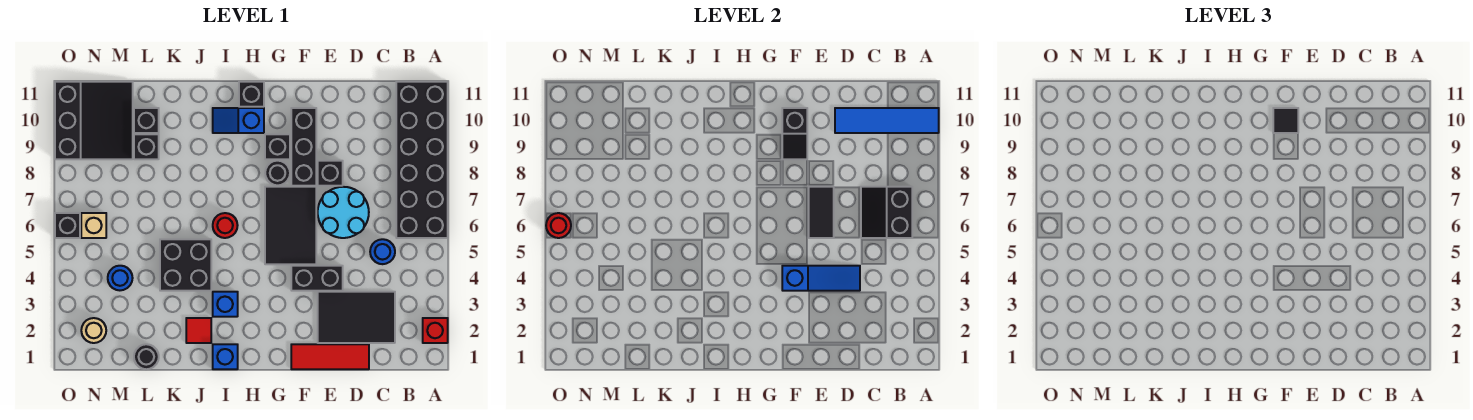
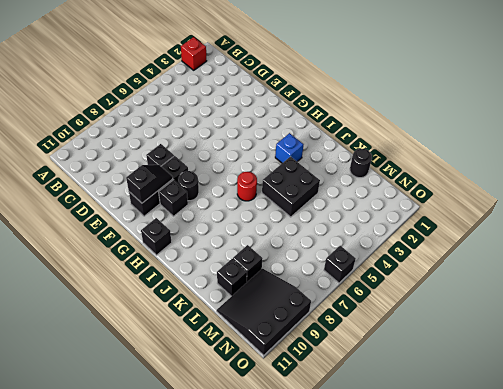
none -> black 2x6 brick [396,82,448,238]
none -> black 2x3 tile [318,292,395,343]
none -> blue 1x1 round brick [370,239,395,264]
none -> red 1x3 tile [291,344,369,369]

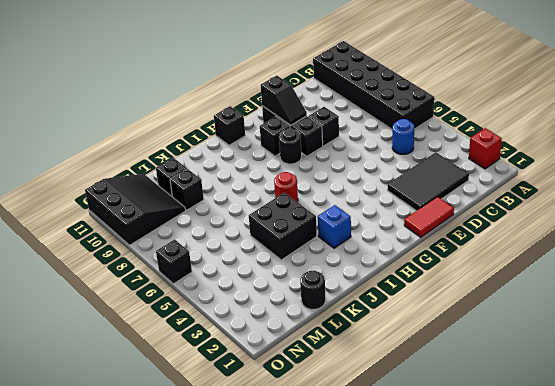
red 1x2 tile [404,197,454,237] -> red 1x3 tile [291,344,369,369]
none -> cyan 2x2 round brick [318,187,369,238]
none -> black 1x2 brick [291,266,343,291]
none -> black 2x3 tile [265,187,316,264]
none -> blue 1x2 slope [213,108,264,133]

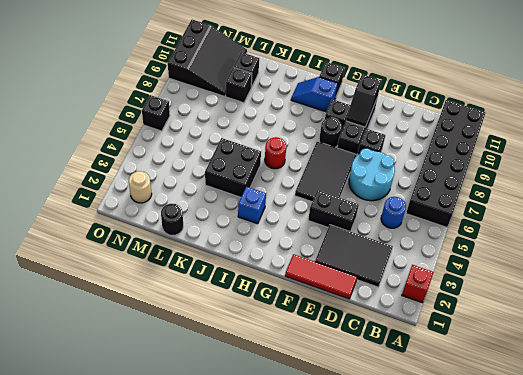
none -> blue 1x1 brick [213,344,238,369]
none -> red 1x1 tile [186,318,211,343]
none -> blue 1x1 round brick [108,266,133,290]
none -> tan 1x1 brick [81,213,106,238]

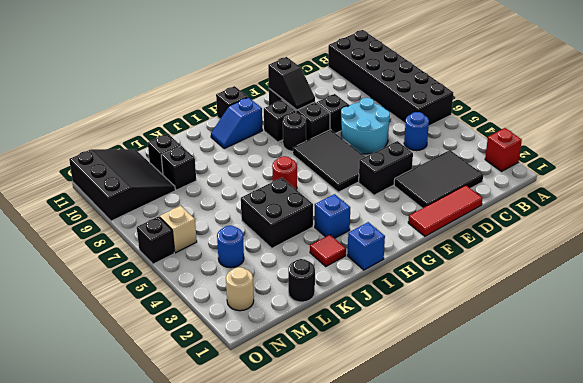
none -> blue 1x4 tile [835,108,939,133]
none -> black 2x2 slope [861,187,912,238]
none -> blue 1x3 slope [782,266,860,291]
none -> black 1x2 tile [809,187,834,238]

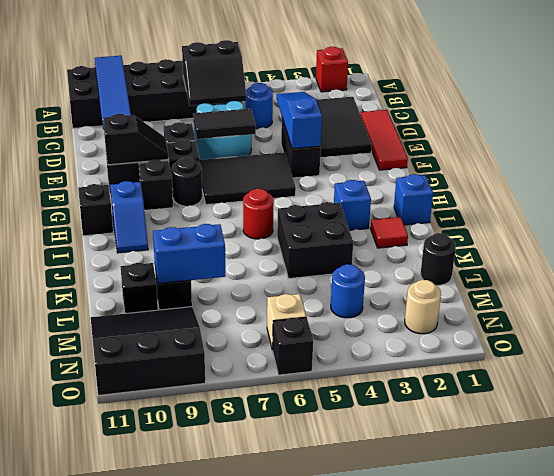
blue 1x2 brick [153,224,226,284] -> none
none -> red 1x1 round brick [546,213,571,238]
none -> black 1x1 tile [1273,108,1298,133]

